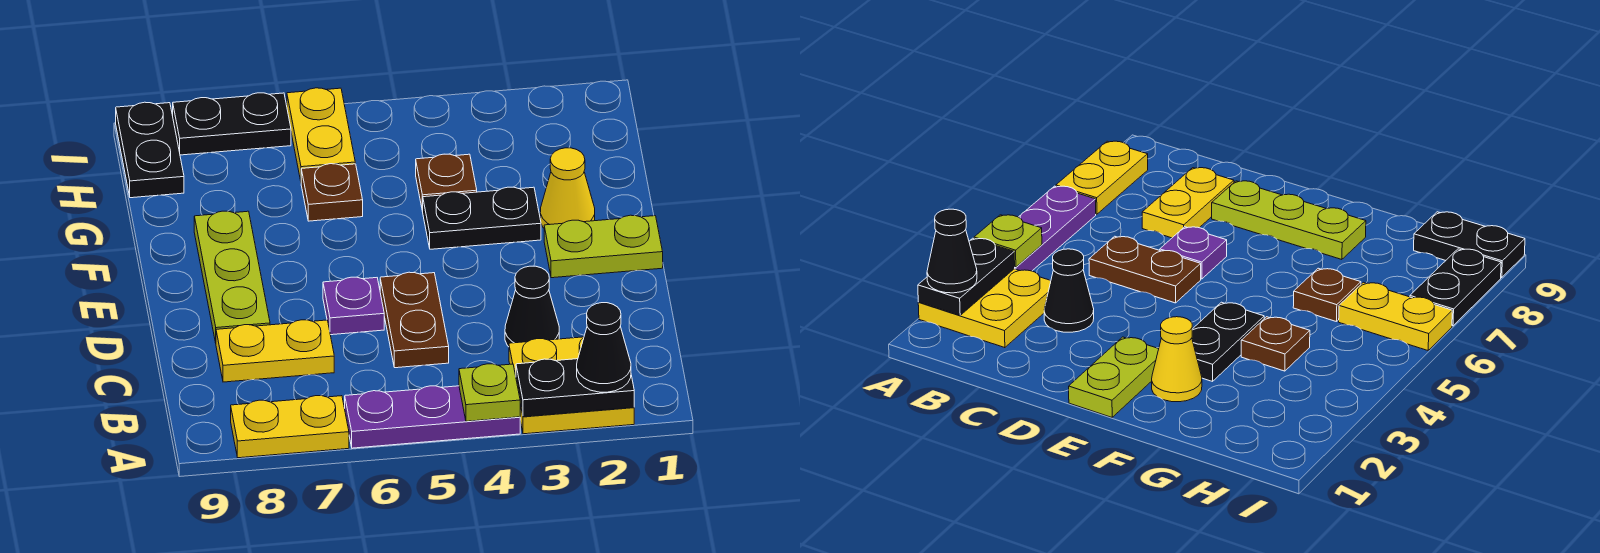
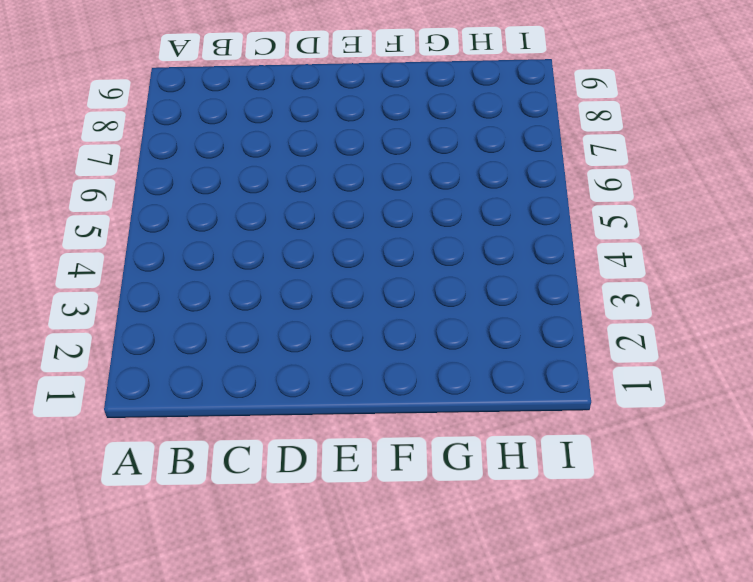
none -> yellow 2x2 plate [509,337,634,434]
none -> purple 1x3 plate [345,386,520,448]
none -> yellow 1x2 plate [231,396,349,458]

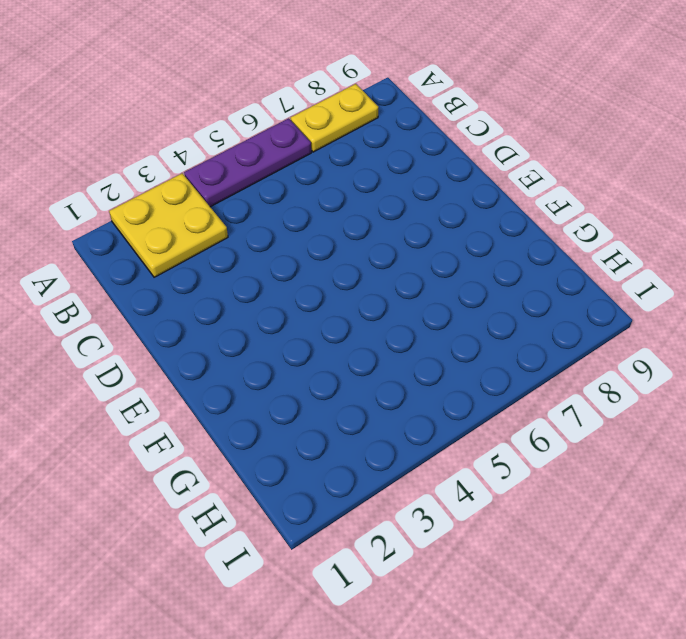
none -> black 1x1 cone [505,266,559,347]
none -> brown 1x2 plate [380,272,449,368]
none -> yellow 1x2 plate [216,320,334,382]

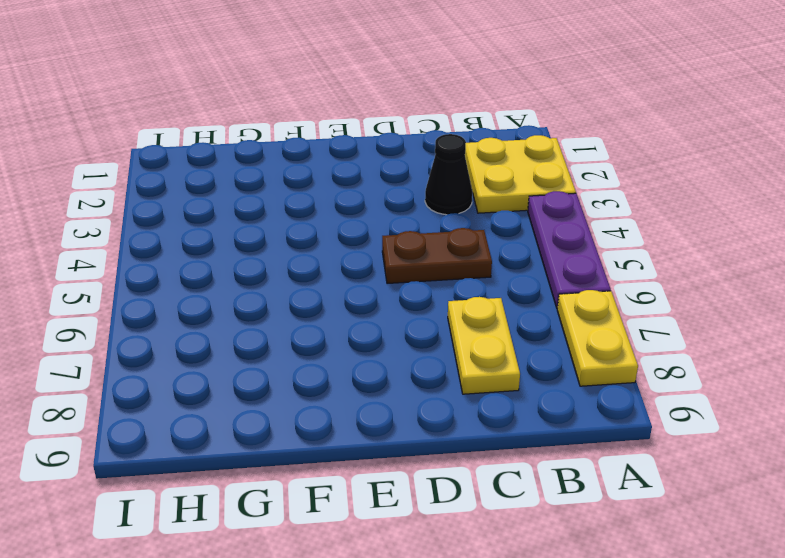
none -> purple 1x1 plate [323,277,384,335]
none -> lime 1x3 plate [194,211,270,343]
none -> lime 1x2 plate [544,215,663,278]

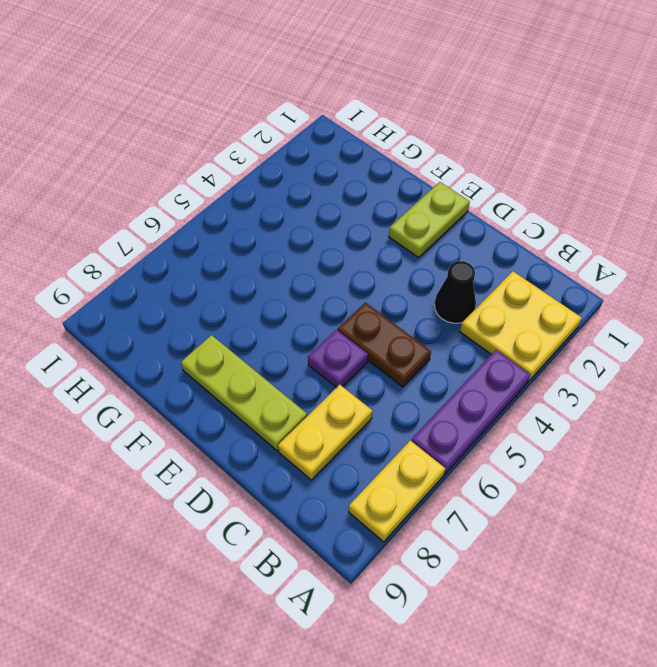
none -> yellow 1x1 cone [540,148,595,228]
none -> black 1x2 plate [423,187,541,249]
none -> brown 1x1 plate [416,154,477,211]

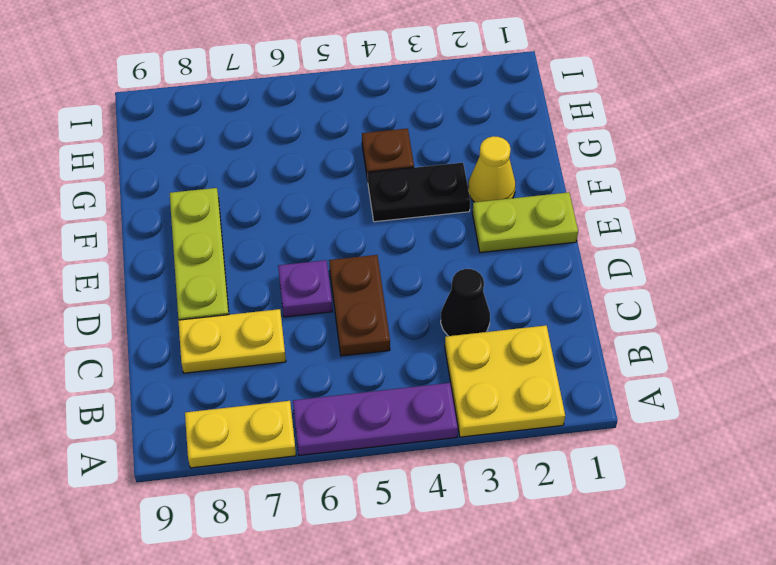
none -> brown 1x1 plate [301,164,363,221]
none -> yellow 1x2 plate [287,88,355,181]
none -> black 1x2 plate [116,102,184,198]

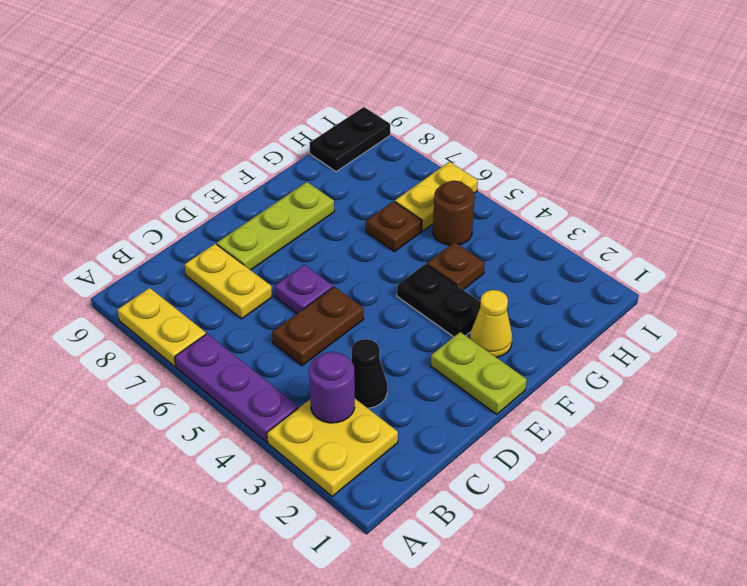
purple 1x1 round brick [309,352,355,423] -> none
brown 1x1 round brick [433,181,474,245] -> none
none -> black 1x2 plate [173,93,291,155]
none -> black 1x2 plate [516,359,634,417]
none -> lime 1x1 plate [459,364,520,421]

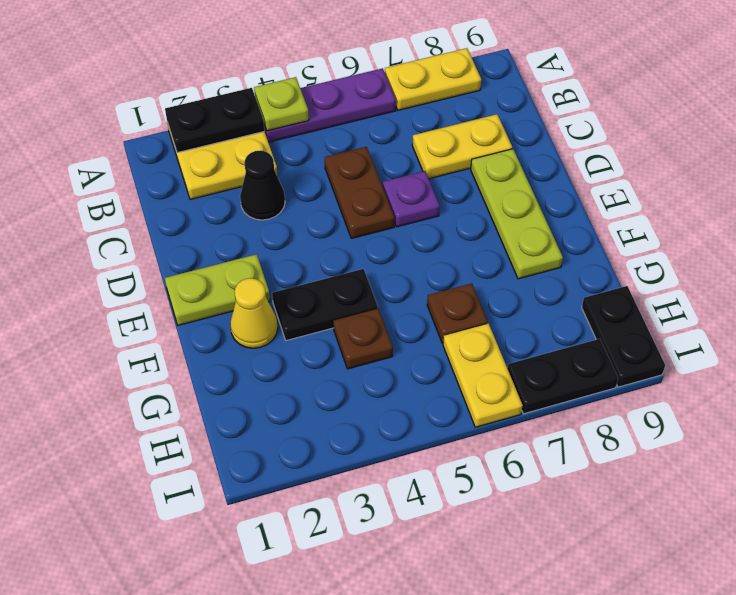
none -> black 1x1 cone [577,303,631,392]

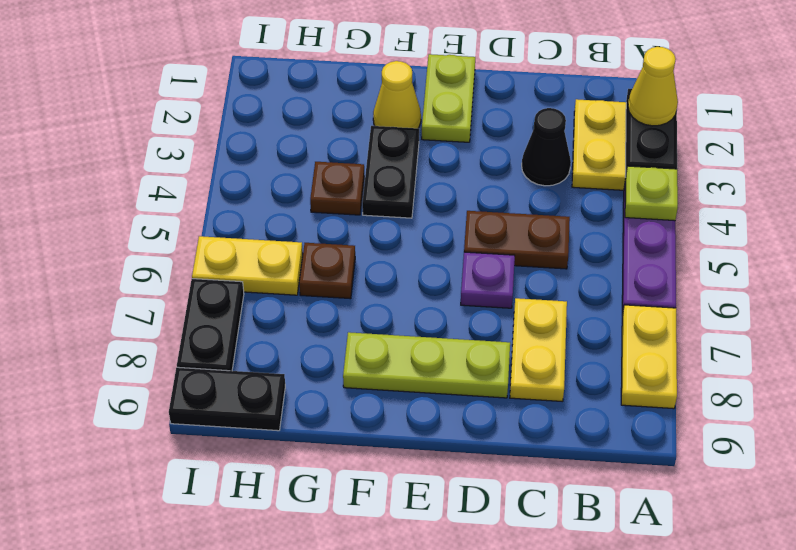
yellow 1x1 cone [628,47,678,126] -> black 1x1 cone [577,303,631,392]

